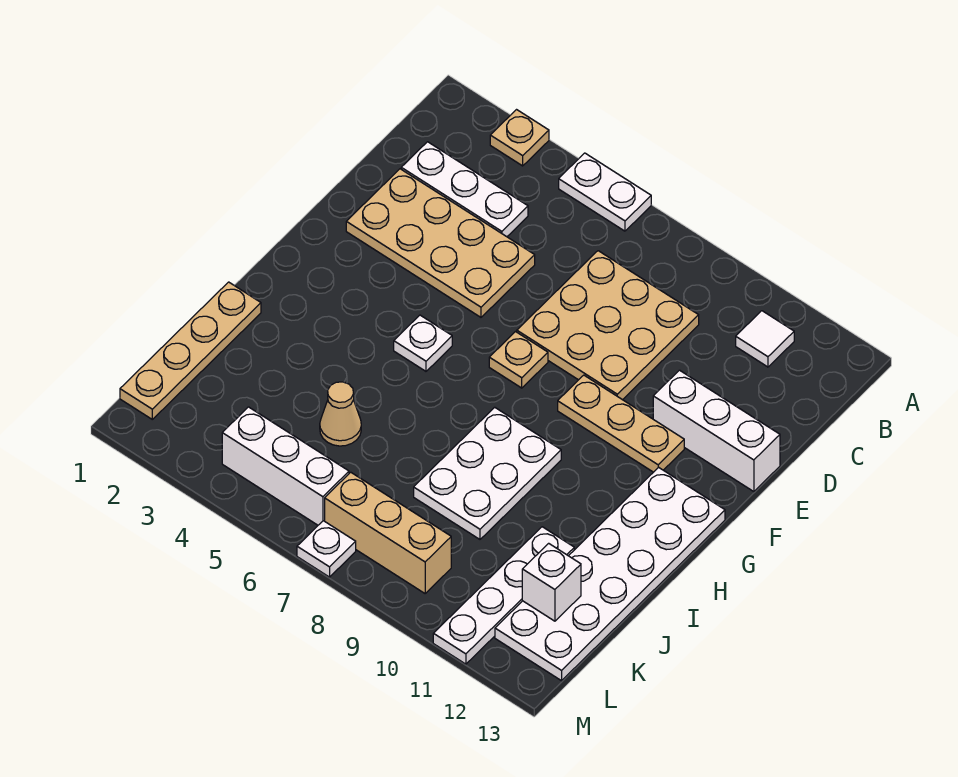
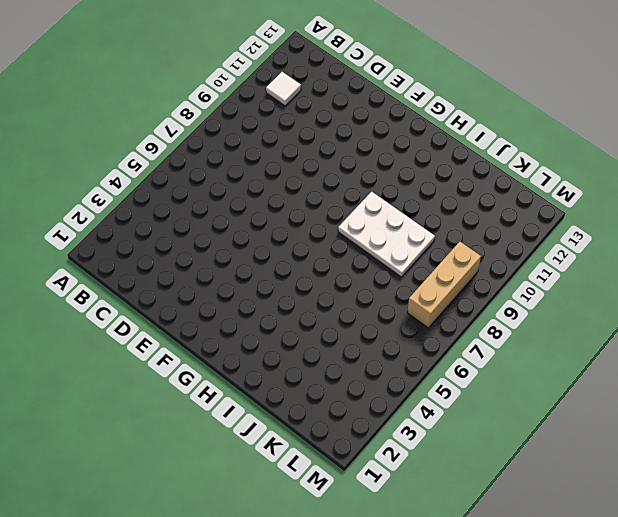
none -> tan 1x1 plate [490,110,549,166]
none -> white 1x2 plate [559,153,651,231]
none -> white 1x3 plate [401,142,528,237]

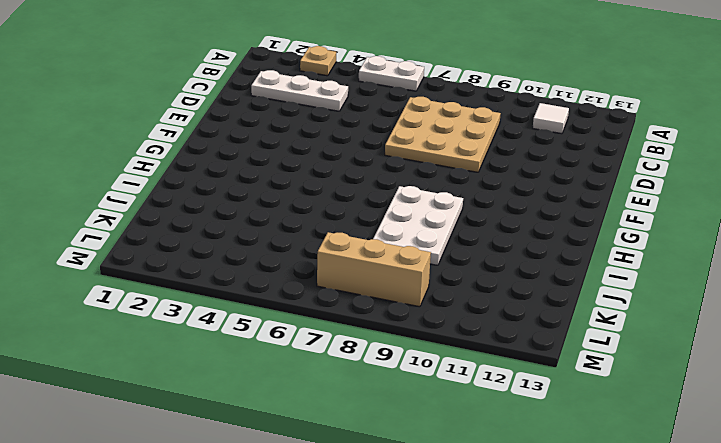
none -> tan 2x4 plate [346,169,535,317]
none -> white 1x3 brick [653,370,780,492]
none -> tan 1x1 plate [489,332,548,388]

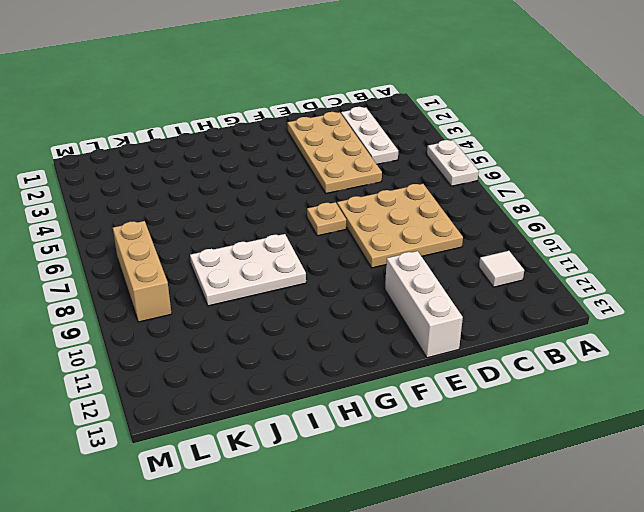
none -> tan 1x1 plate [490,110,549,166]
none -> tan 1x3 plate [558,375,684,472]
none -> white 1x1 plate [394,315,452,371]

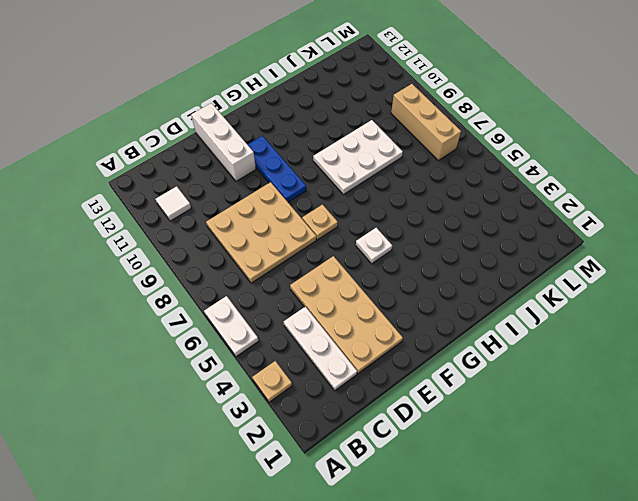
blue 1x3 plate [247,136,306,202] -> tan 1x3 plate [558,375,684,472]
none -> white 2x6 plate [495,467,725,681]
none -> tan 1x4 plate [120,282,261,419]
none -> tan 1x1 cone [320,382,361,446]

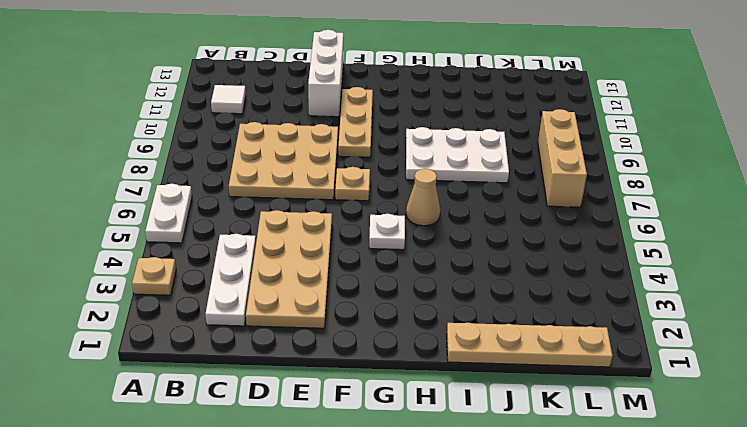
tan 1x1 cone [406,169,441,226] -> tan 1x1 cone moved to [320,382,361,446]
none -> white 2x6 plate [495,467,725,681]
none -> white 1x4 plate [433,527,574,664]
none -> white 1x3 brick [222,407,349,525]

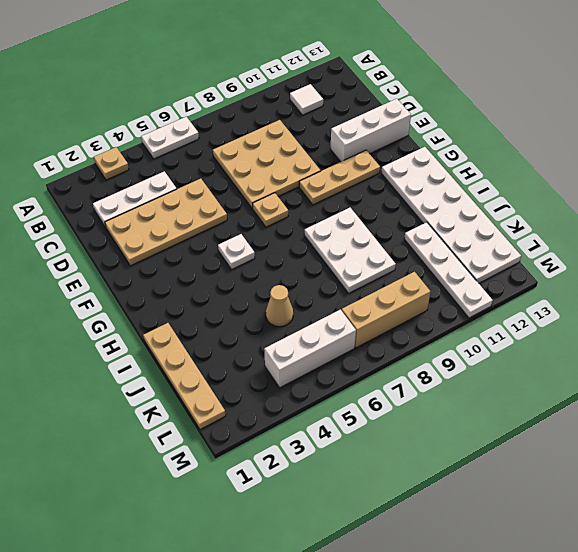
none -> white 1x1 plate [297,521,356,577]
none -> white 1x1 brick [522,543,581,621]

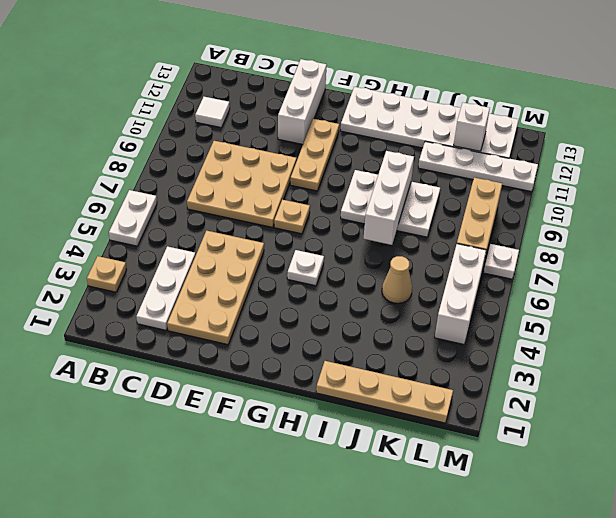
white 1x3 brick [364,151,414,245] -> none

